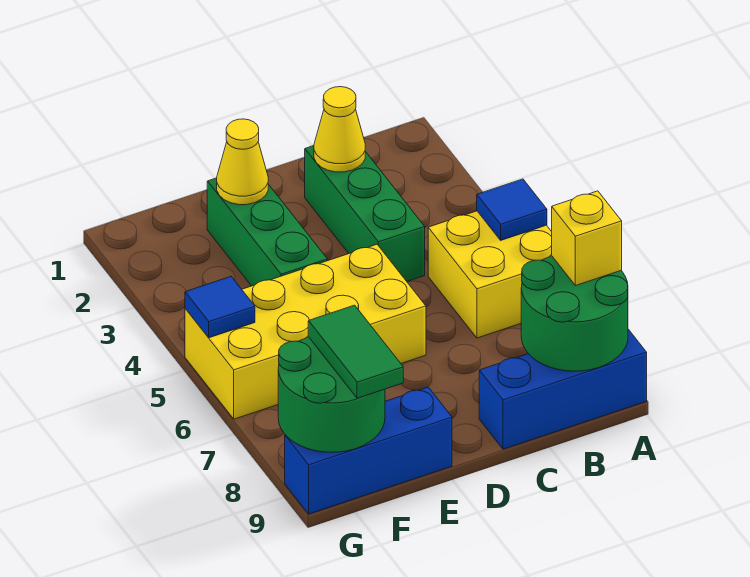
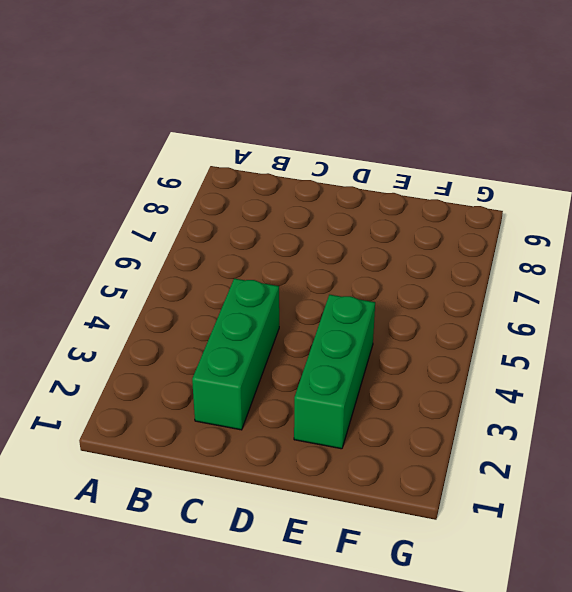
none -> yellow 2x2 brick [428,211,552,338]
none -> blue 1x3 brick [479,329,647,449]
none -> yellow 2x4 brick [185,244,426,419]

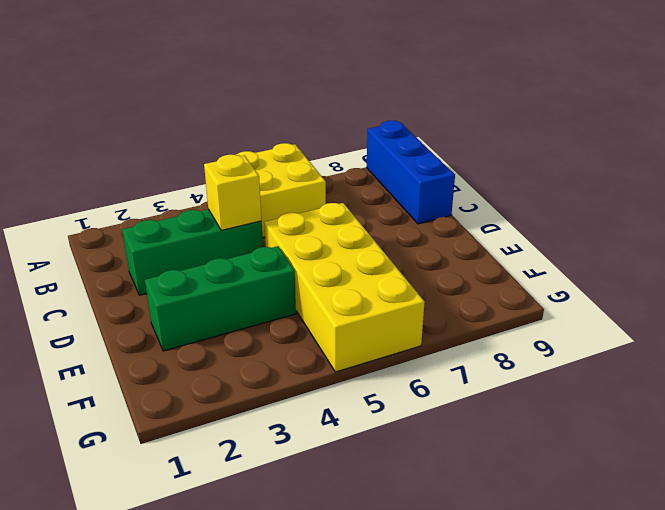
yellow 1x1 brick [204,155,262,230] -> yellow 1x1 brick moved to [552,191,622,286]
none -> blue 1x3 brick [285,387,452,514]
none -> blue 1x1 tile [477,179,547,240]
none -> green 2x2 round brick [521,256,628,371]

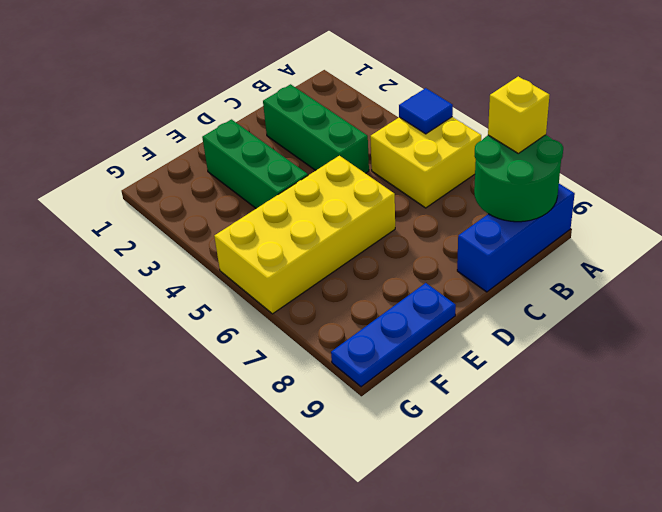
blue 1x3 plate [331,283,456,387] -> blue 1x3 brick [285,387,452,514]
none -> yellow 1x1 cone [314,87,365,172]
none -> yellow 1x1 cone [217,119,268,205]
none -> green 2x2 round brick [278,337,385,452]

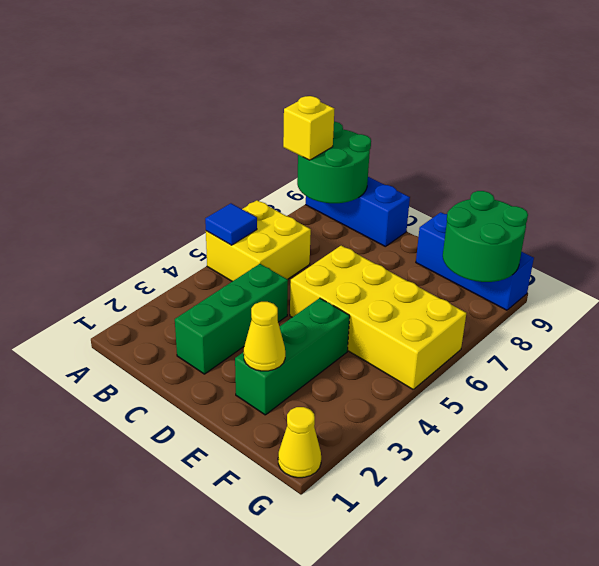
yellow 1x1 cone [278,407,321,478] -> yellow 1x1 cone moved to [314,87,365,172]
none -> blue 1x1 tile [185,277,255,338]
none -> green 1x2 tile [308,305,403,398]

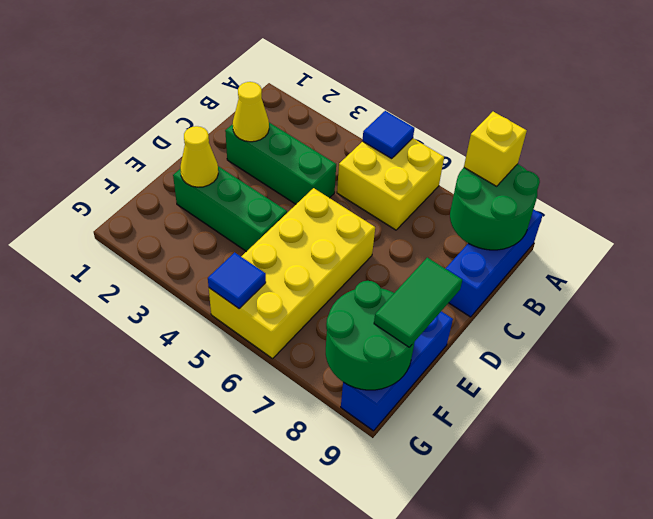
green 1x2 tile [374,257,462,347] -> green 1x2 tile turned to [308,305,403,398]

